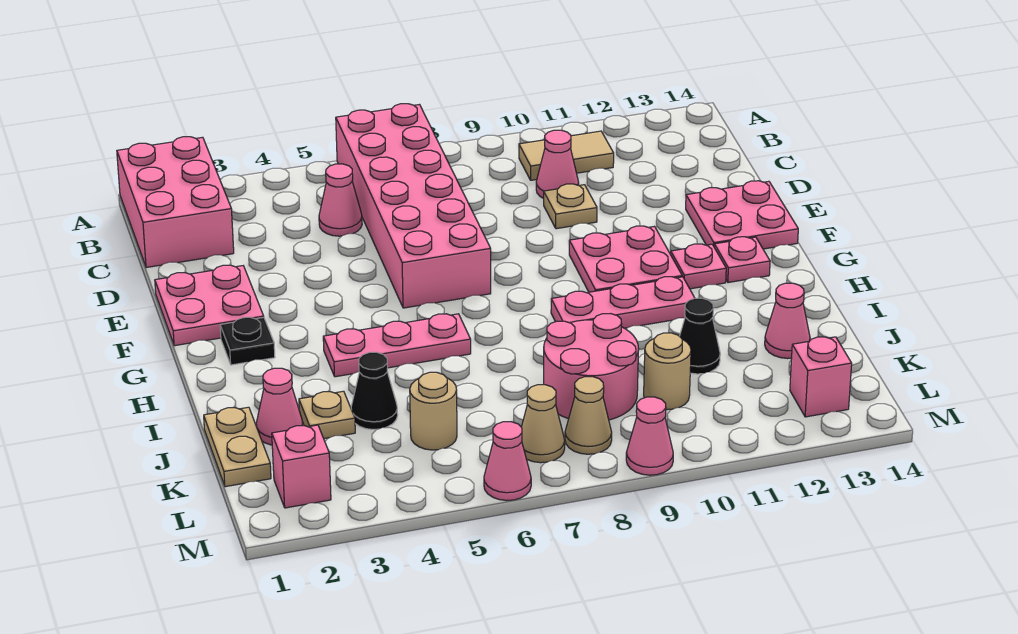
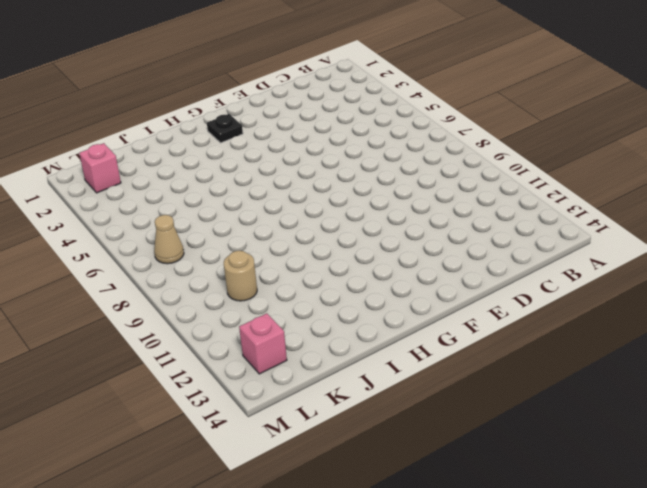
none -> pink 2x3 brick [117,137,234,268]
none -> pink 2x6 brick [336,104,491,308]
none -> tan 1x2 tile [519,131,614,180]

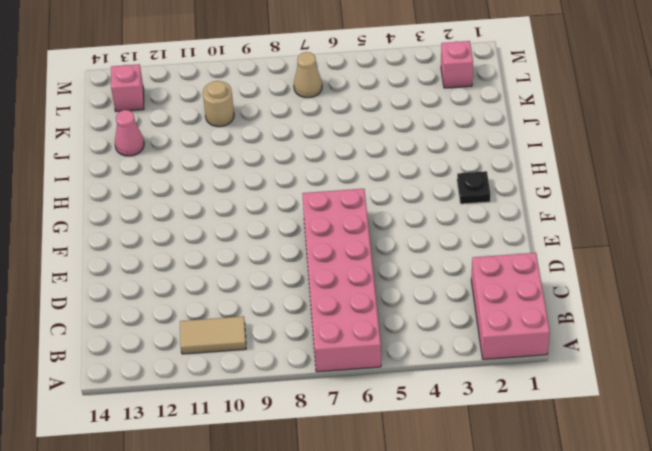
none -> pink 1x1 cone [319,164,362,236]
none -> pink 1x1 cone [536,130,579,199]
none -> tan 1x1 plate [544,184,597,229]

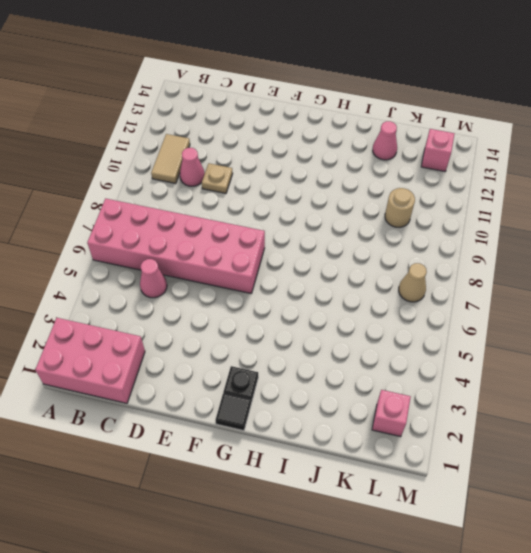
black 1x1 tile [215,393,251,431] -> none
none -> pink 2x2 plate [155,265,264,346]
none -> pink 2x2 plate [686,181,798,249]
none -> pink 2x2 plate [569,226,682,292]

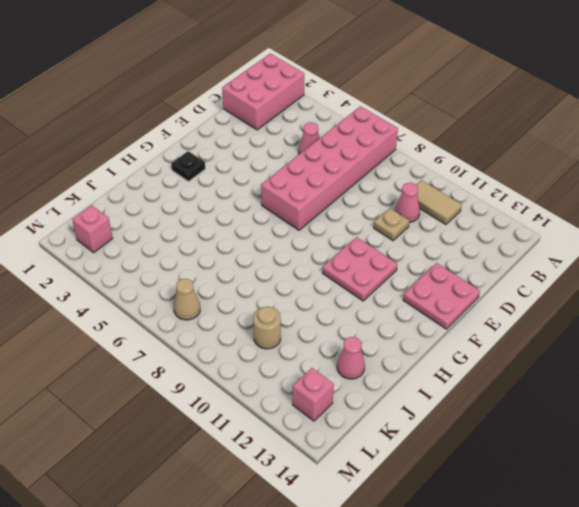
none -> pink 2x2 plate [155,265,264,346]
none -> pink 1x1 plate [671,244,726,289]
none -> pink 1x1 plate [714,237,770,283]

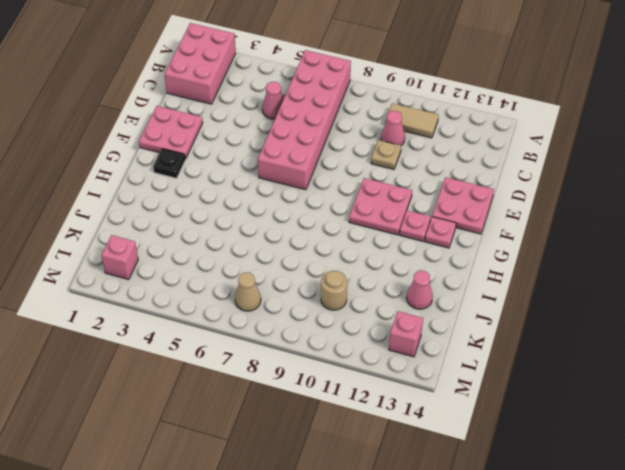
none -> pink 1x3 plate [323,314,471,377]
none -> pink 1x3 plate [551,277,694,328]
none -> tan 1x2 plate [204,407,271,487]

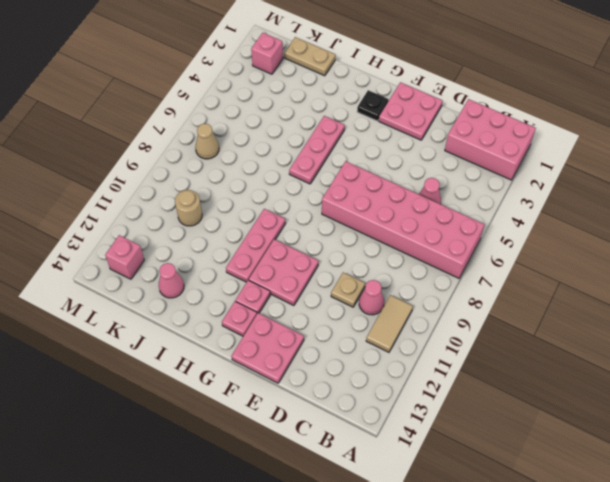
none -> pink 1x1 cone [256,368,303,445]
none -> tan 1x1 plate [299,391,355,439]
none -> black 1x1 cone [351,352,398,429]

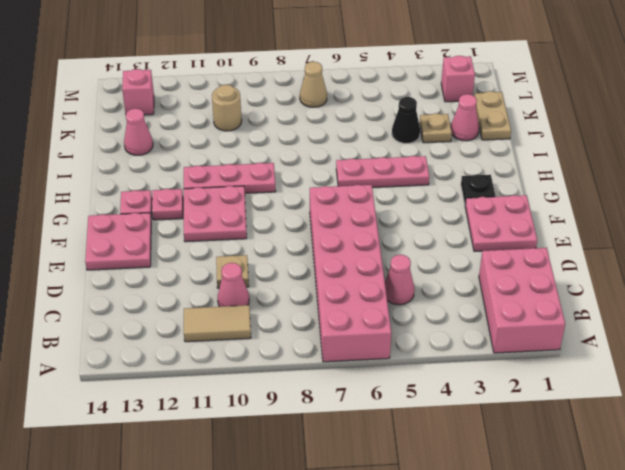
none -> pink 2x2 round brick [544,314,639,420]
none -> black 1x1 cone [680,298,720,374]
none -> tan 1x1 round brick [410,372,457,450]

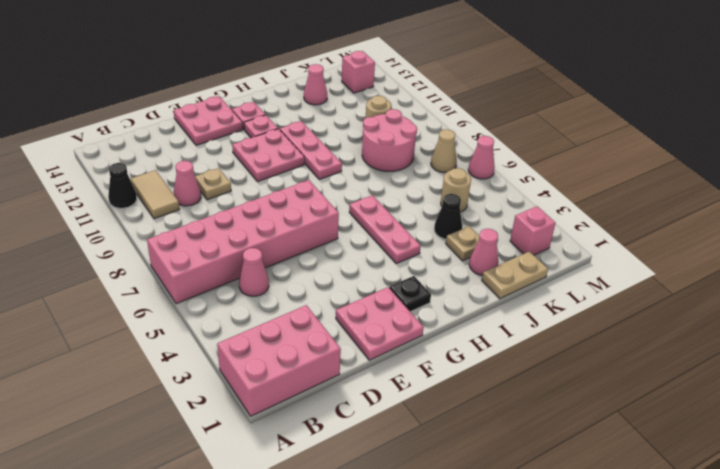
black 1x1 cone [108,163,137,208] -> black 1x1 cone moved to [680,298,720,374]
none -> tan 1x1 cone [565,377,612,454]
none -> pink 1x1 cone [626,397,673,475]

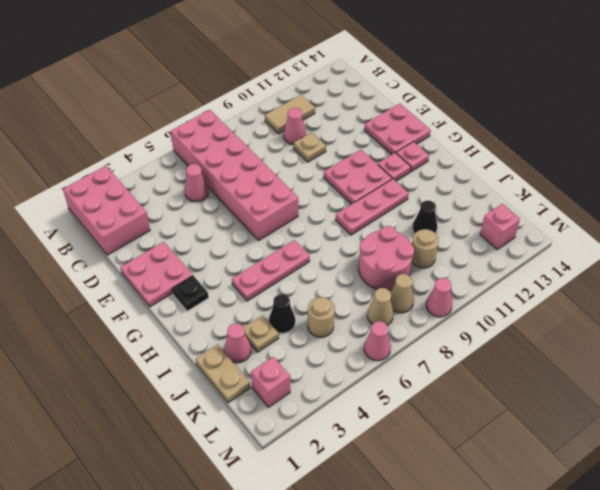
none -> pink 1x1 cone [765,283,810,359]

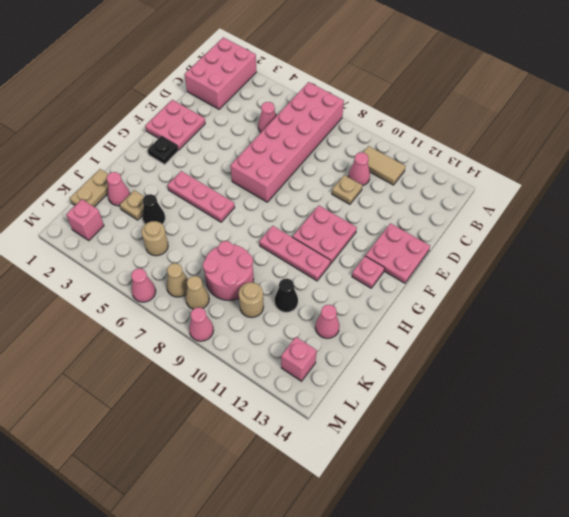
none -> pink 1x1 plate [671,244,726,289]

